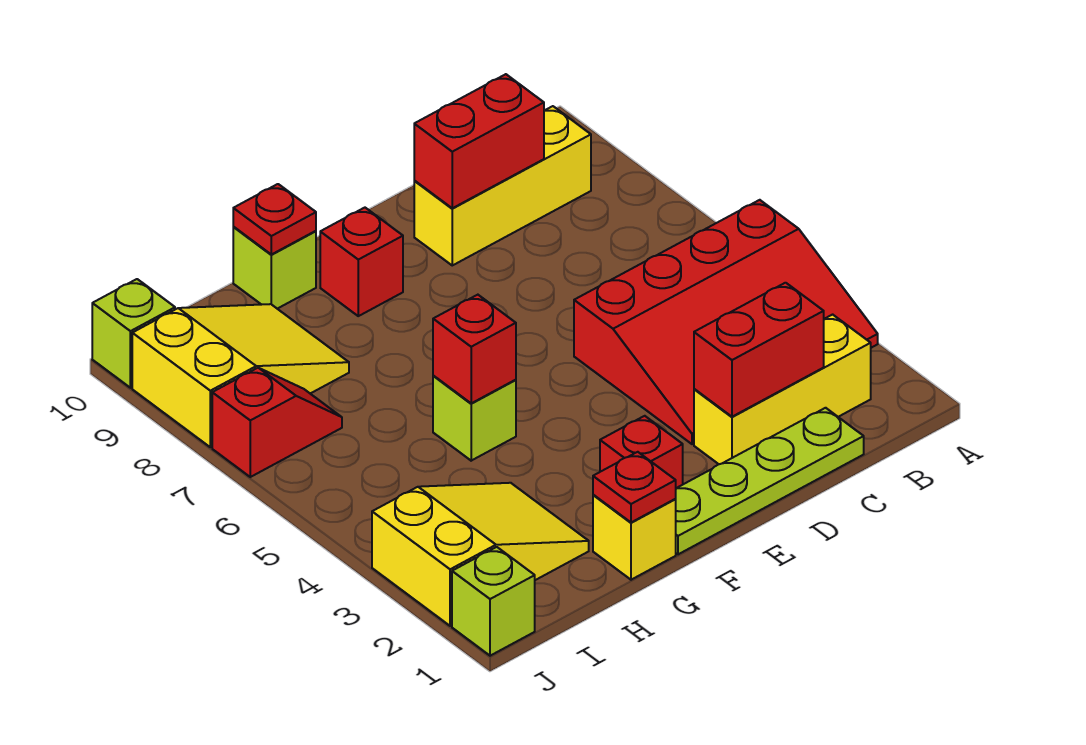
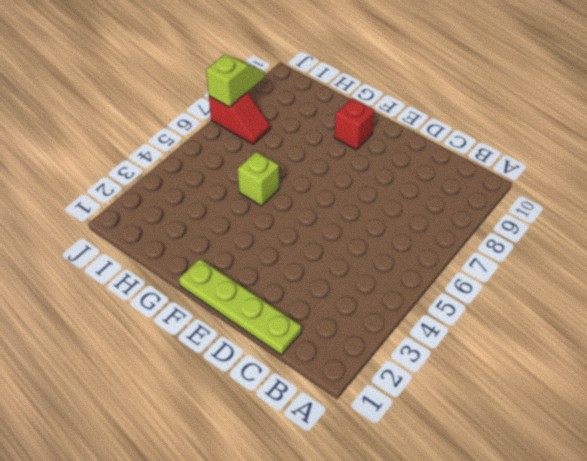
lime 1x2 slope [206,55,265,107] -> none
none -> red 3x4 slope [574,200,878,444]
none -> yellow 1x3 brick [694,315,871,464]
none -> yellow 1x3 brick [414,106,591,265]

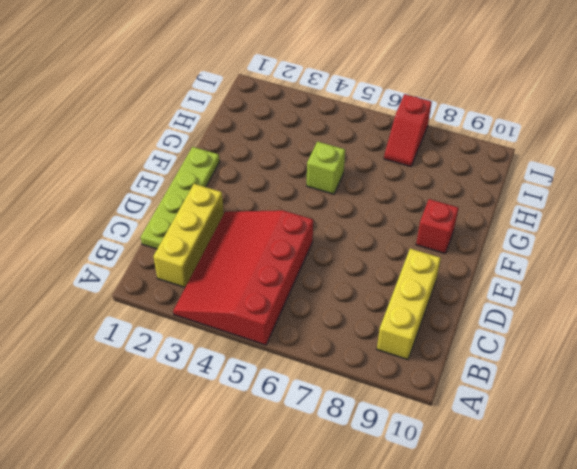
none -> red 1x1 brick [600,416,683,488]
none -> yellow 1x1 brick [593,495,676,580]
none -> lime 1x1 brick [233,227,316,309]

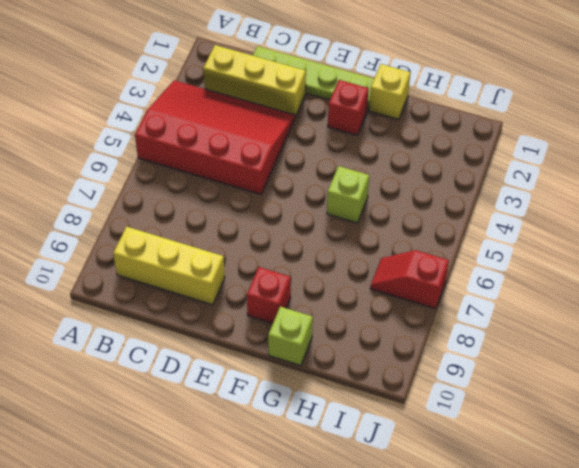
none -> yellow 2x3 slope [372,483,589,626]
none -> yellow 2x3 slope [132,304,349,447]
none -> lime 1x1 brick [452,547,535,656]

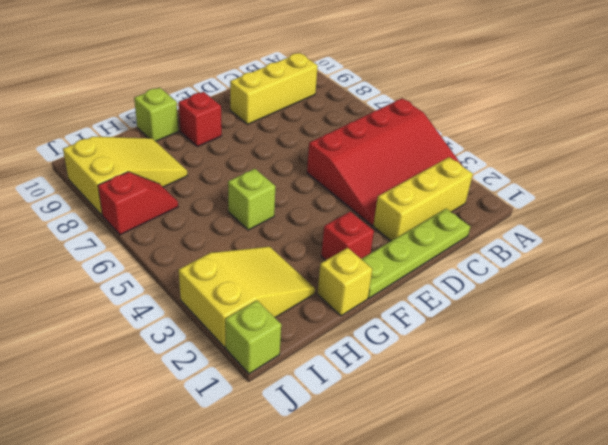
none -> lime 1x1 brick [92,279,175,388]
none -> red 1x2 brick [694,283,824,417]
none -> red 1x2 brick [414,74,544,208]

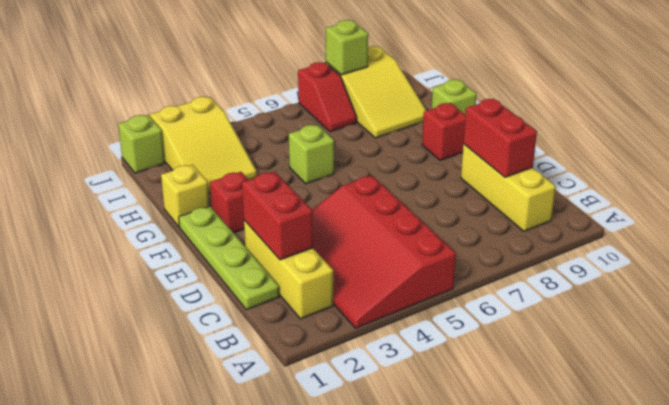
lime 1x1 brick [326,20,368,75] -> lime 1x1 brick moved to [92,279,175,388]
none -> red 1x1 plate [593,452,676,522]
none -> red 1x1 brick [433,295,516,403]
none -> red 1x1 plate [233,184,316,254]

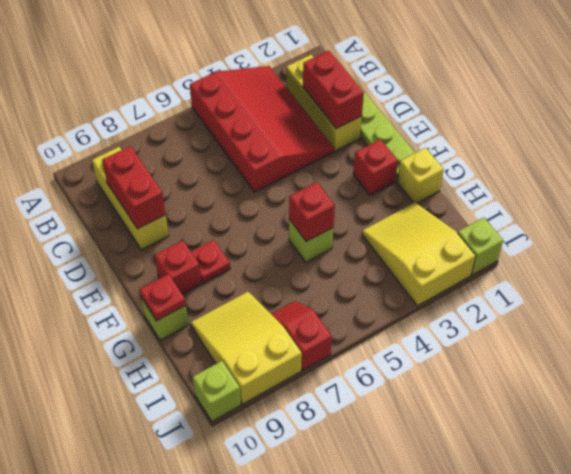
red 1x1 plate [191,240,230,283] -> red 1x1 plate moved to [593,452,676,522]

